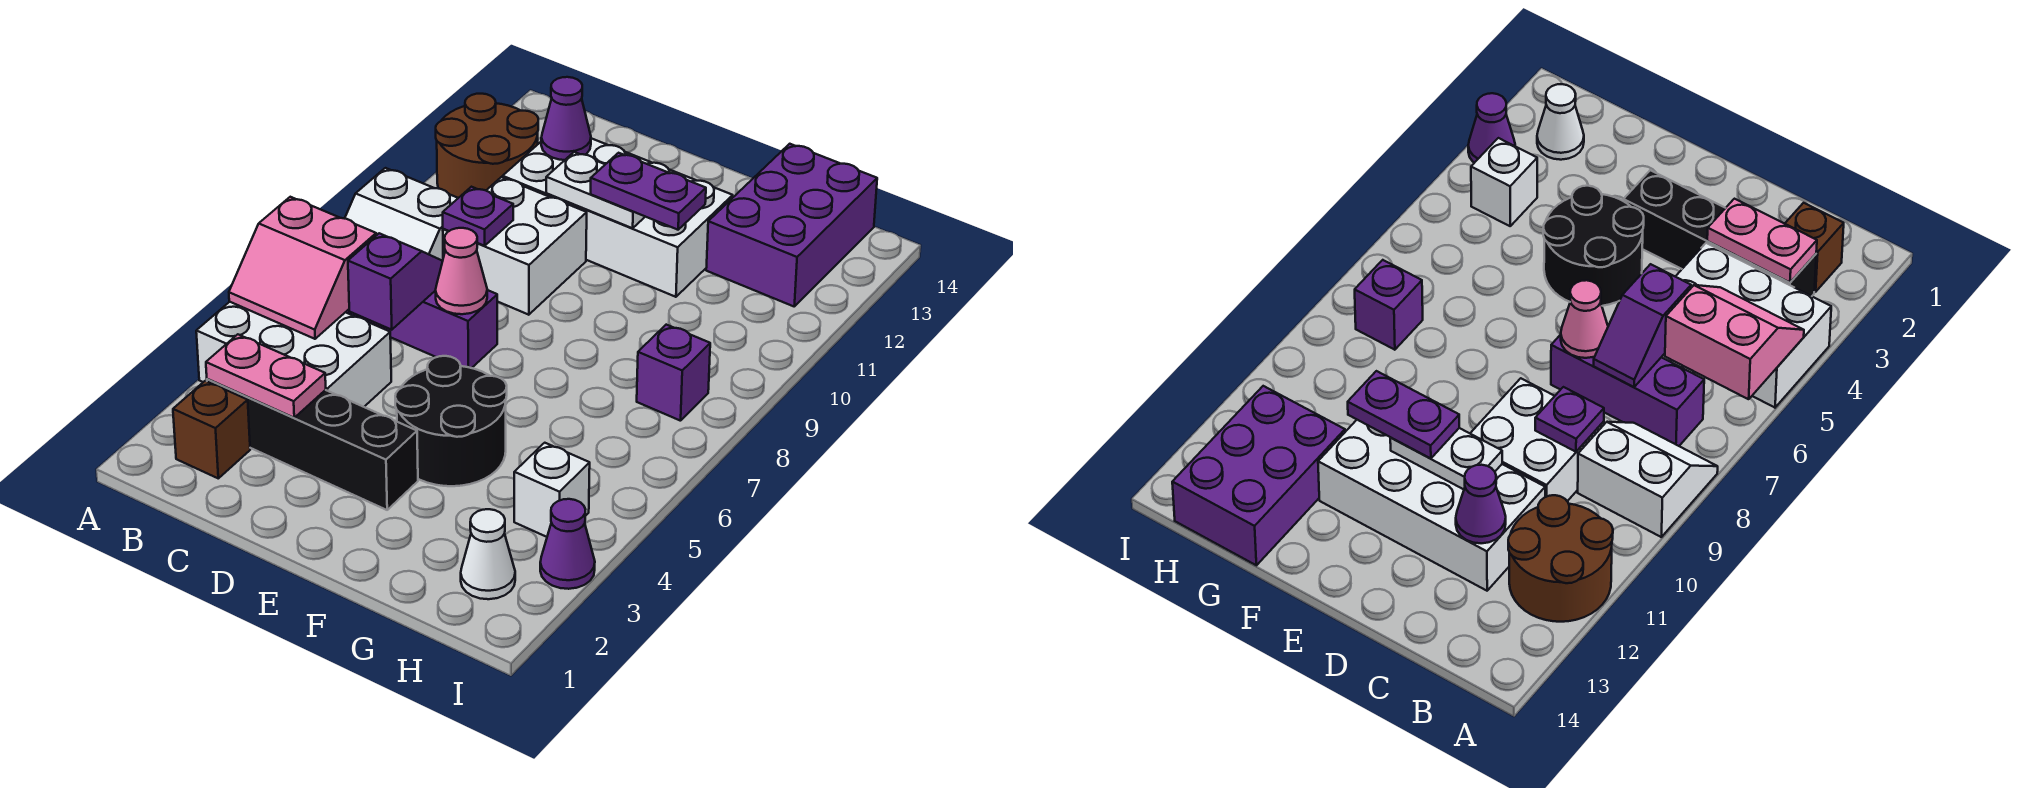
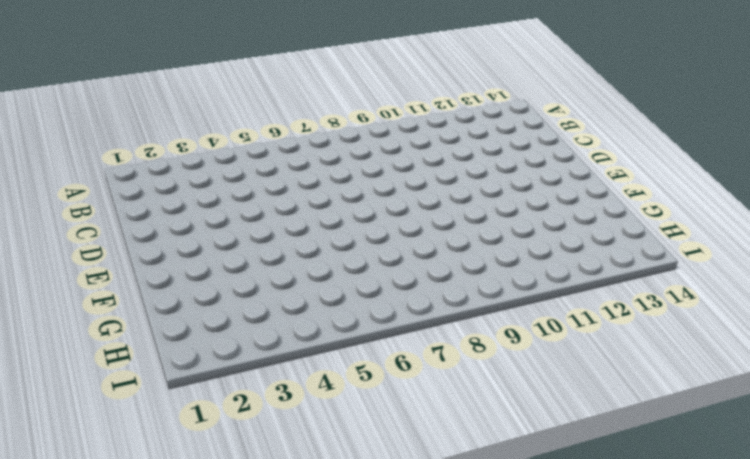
none -> white 2x3 brick [196,302,391,407]
none -> white 2x2 slope [345,168,458,261]
none -> brown 2x2 round brick [436,94,538,198]

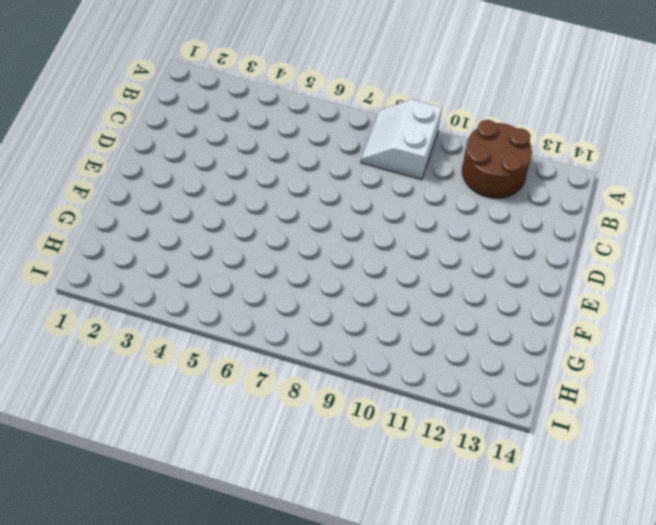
none -> white 2x3 brick [196,302,391,407]
none -> brown 1x1 brick [173,381,250,478]
none -> black 1x4 brick [207,379,418,510]

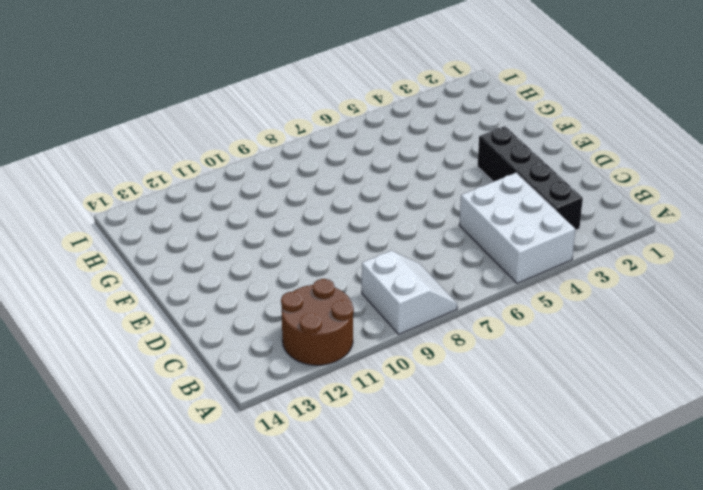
none -> brown 1x1 brick [173,381,250,478]
none -> purple 1x3 brick [346,290,497,368]
none -> white 2x2 brick [443,177,587,315]

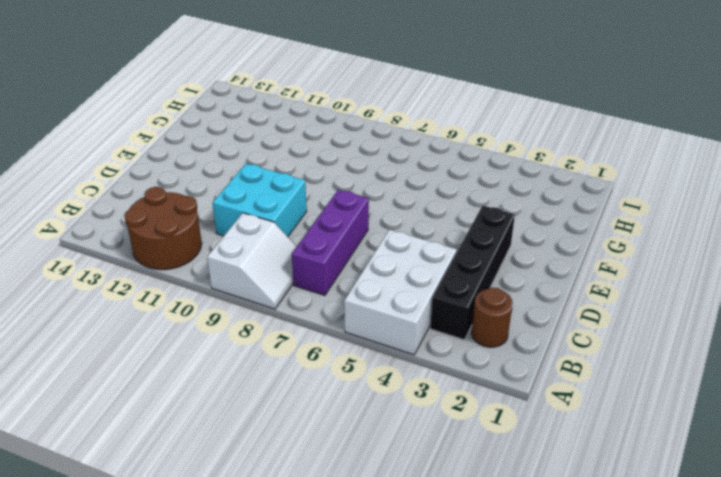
brown 1x1 round brick [471,288,513,347] -> brown 1x1 brick [173,381,250,478]
cyan 2x2 brick [212,164,307,237] -> white 2x2 brick [443,177,587,315]
none -> white 2x4 brick [503,138,733,297]
none -> black 2x2 round brick [395,356,507,486]
none -> purple 2x3 brick [706,144,877,306]

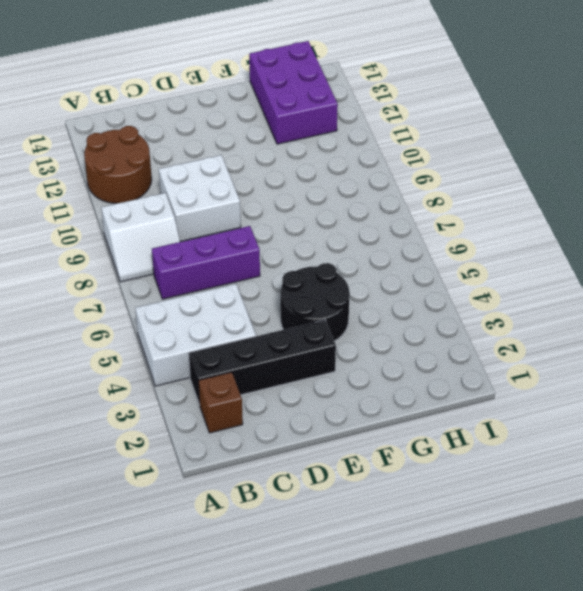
none -> white 2x4 brick [503,138,733,297]
none -> white 1x1 cone [461,509,515,599]
none -> white 1x1 brick [514,443,590,537]

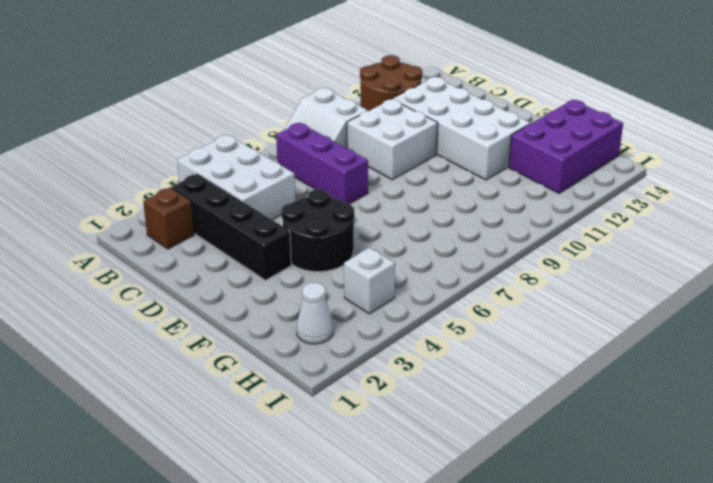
none -> purple 1x1 brick [637,325,710,421]
none -> purple 1x1 cone [540,499,595,589]
none -> pink 2x2 slope [229,197,376,339]

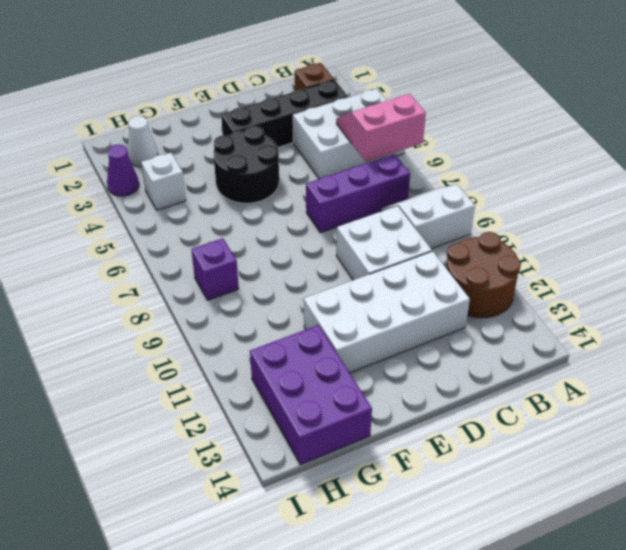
none -> pink 1x2 plate [206,334,326,418]
none -> purple 1x2 slope [348,233,443,330]
none -> purple 1x1 plate [443,187,513,246]

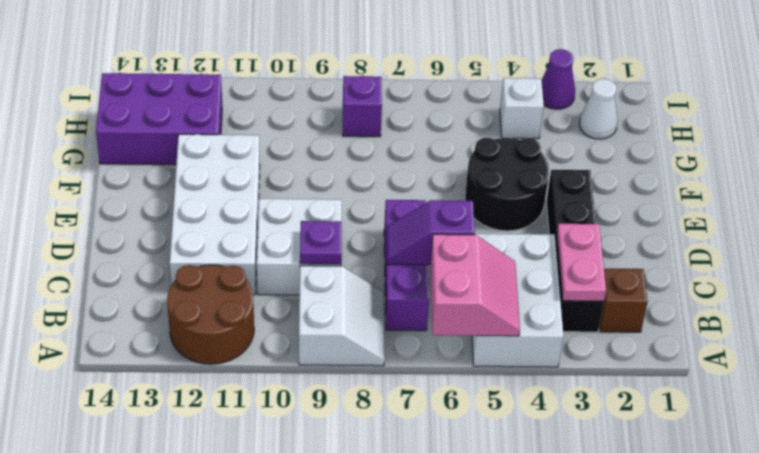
none -> purple 1x1 cone [541,77,591,160]
none -> pink 1x1 cone [435,228,487,314]
none -> white 1x2 plate [546,152,645,228]

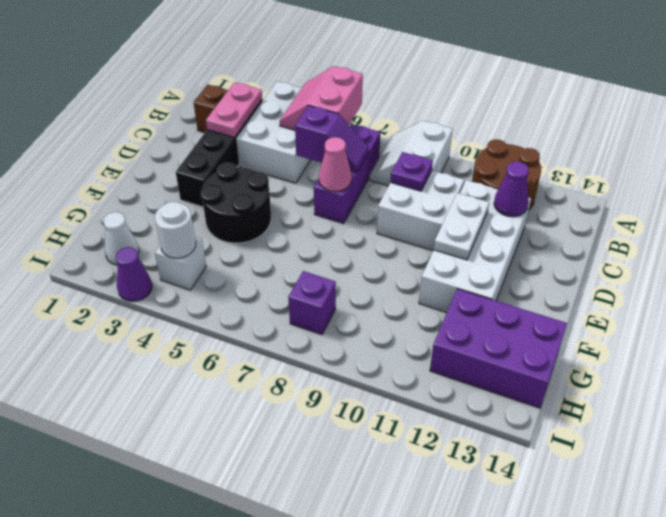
white 1x1 round brick [155,202,196,258] -> none
none -> purple 1x2 plate [591,153,706,230]

